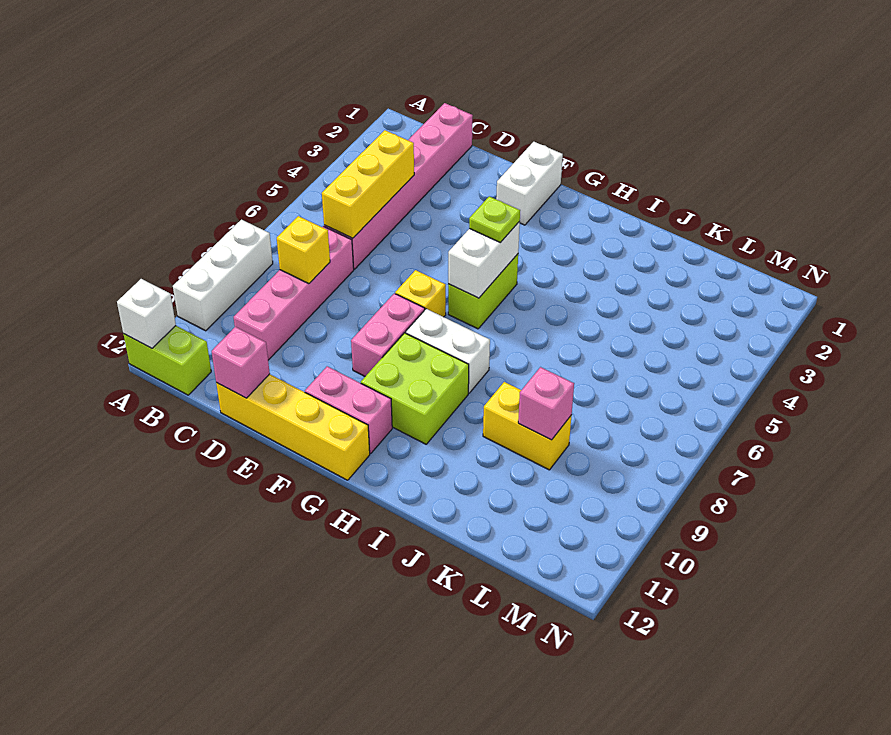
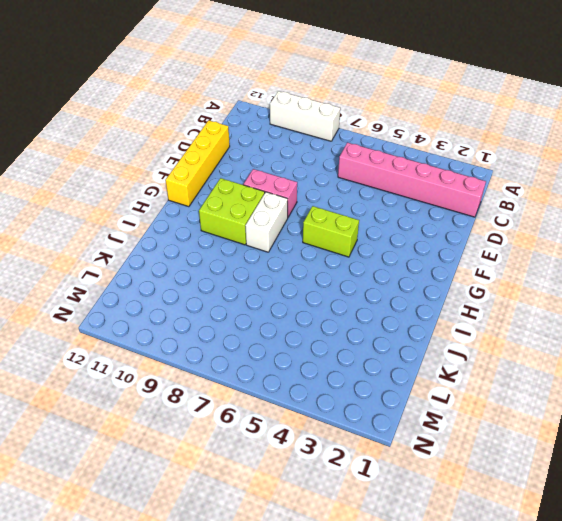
none -> lime 1x2 brick [123,326,211,395]
none -> pink 1x4 brick [234,226,354,360]
none -> white 1x2 brick [496,142,563,225]

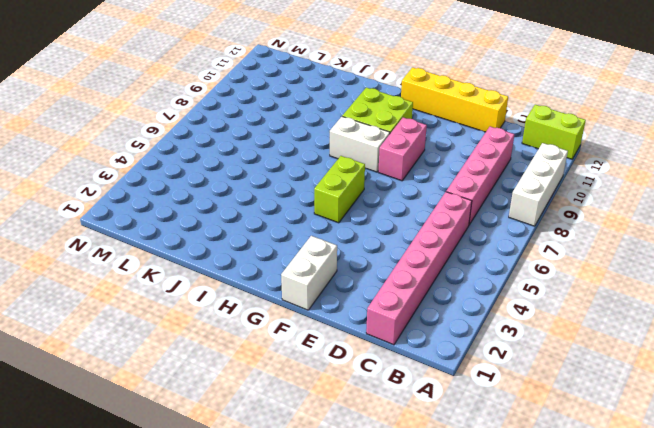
none -> yellow 1x1 brick [395,270,446,317]
none -> pink 1x2 brick [305,366,392,453]
none -> yellow 1x2 brick [483,382,572,470]

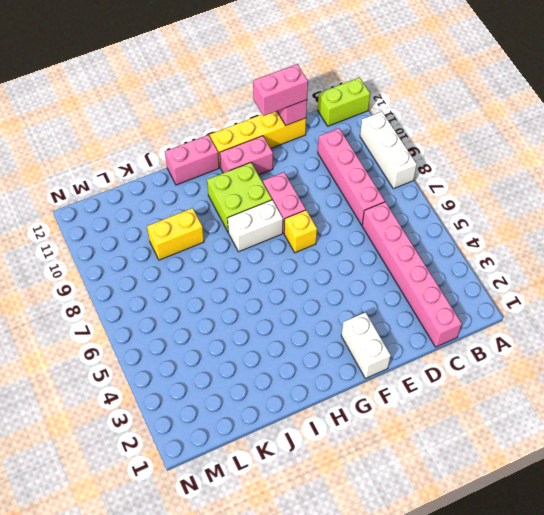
pink 1x2 brick [253,64,308,116] -> none
pink 1x2 brick [165,135,219,185] -> none
none -> lime 1x2 brick [448,254,518,329]
none -> white 1x1 brick [117,279,176,348]
none -> yellow 1x3 brick [322,130,414,238]

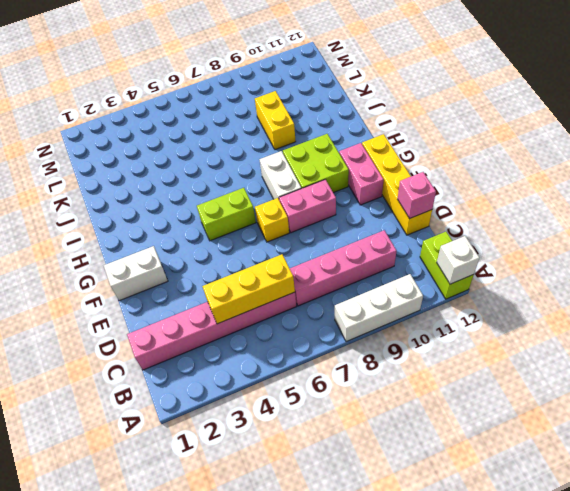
none -> yellow 1x1 brick [277,216,330,284]
none -> white 1x2 brick [448,222,520,298]
none -> pink 1x1 brick [518,367,574,440]

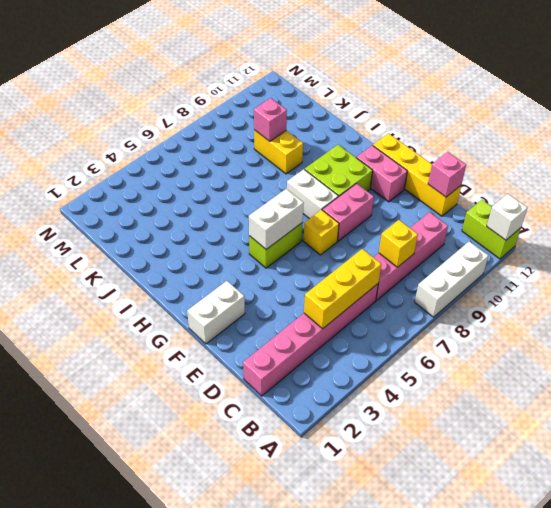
none -> lime 1x1 plate [469,196,520,243]

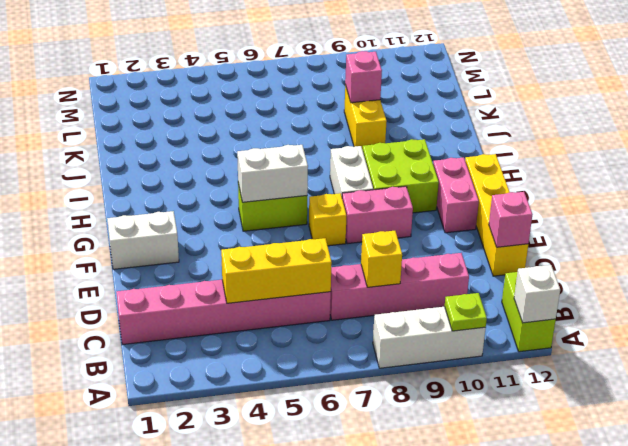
lime 1x1 plate [445,293,487,331] -> lime 1x1 plate moved to [469,196,520,243]

